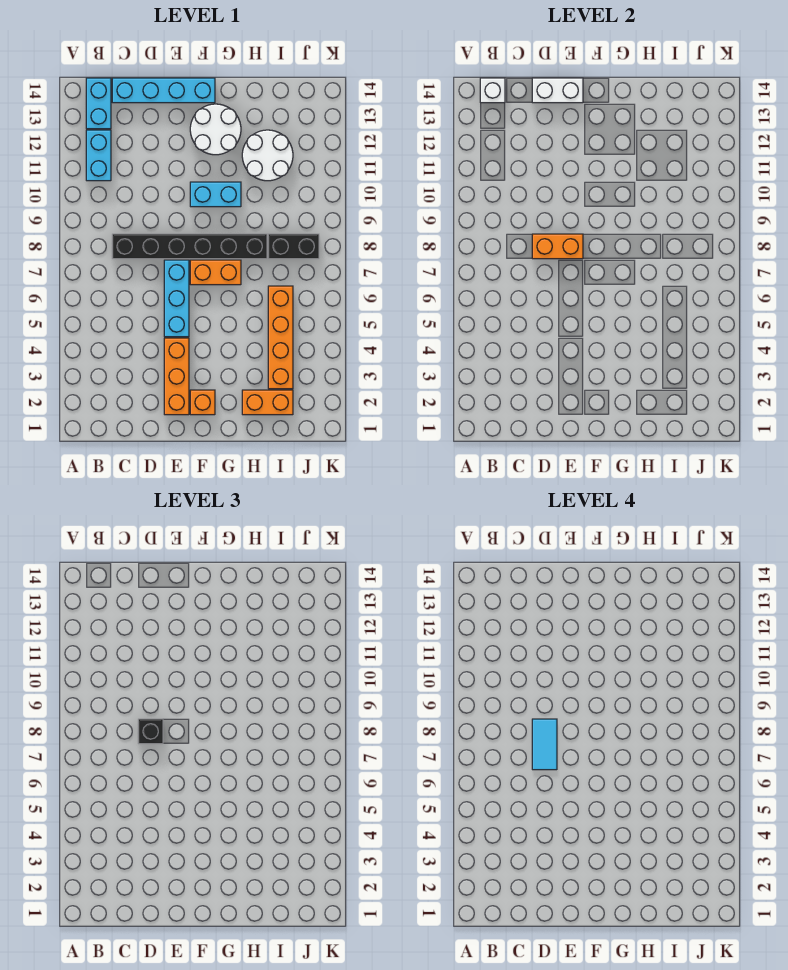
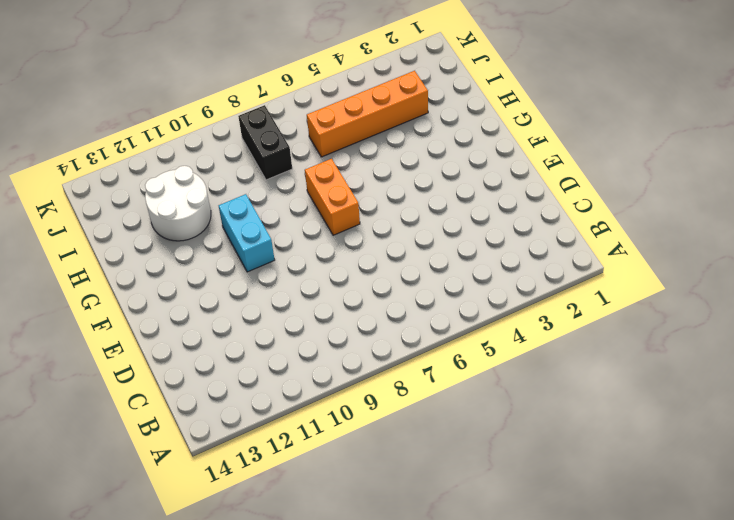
none -> cyan 1x2 brick [86,130,111,181]
none -> cyan 1x2 brick [86,78,111,129]
none -> black 1x6 brick [112,234,267,259]

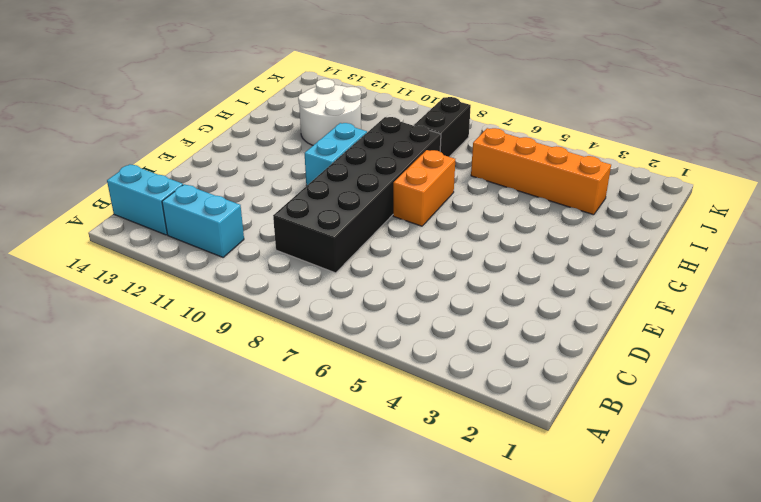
black 2x6 brick [273,117,441,273] -> black 1x6 brick [112,234,267,259]
none -> cyan 1x4 brick [112,78,215,103]
none -> orange 1x3 brick [164,338,189,415]
none -> cyan 1x3 brick [164,260,189,337]

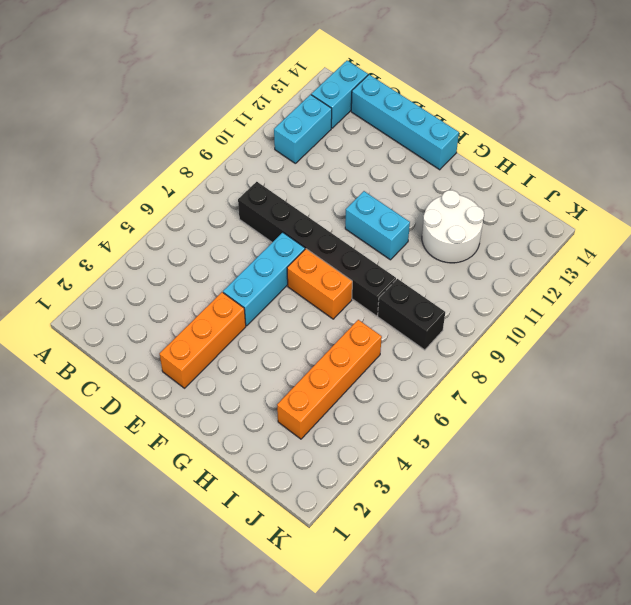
none -> orange 1x1 brick [190,390,215,415]
none -> white 2x2 round brick [190,104,241,155]
none -> orange 1x2 brick [242,390,293,415]

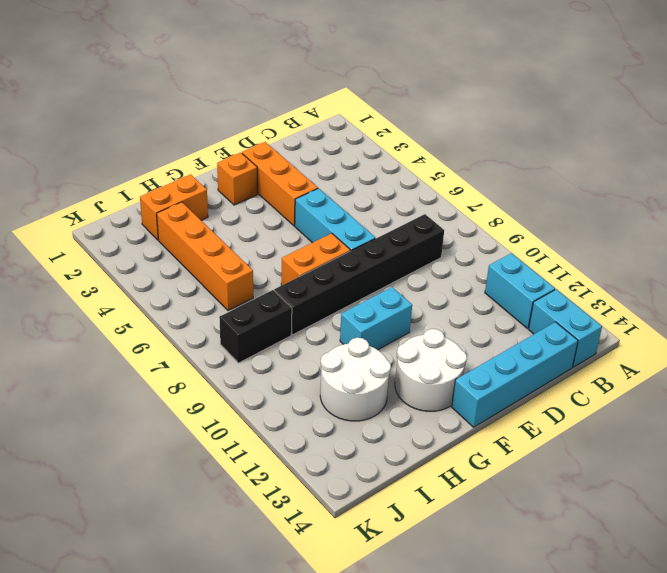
none -> white 1x1 brick [480,78,505,103]
none -> orange 1x2 brick [532,234,583,259]
none -> white 1x2 brick [532,78,583,103]

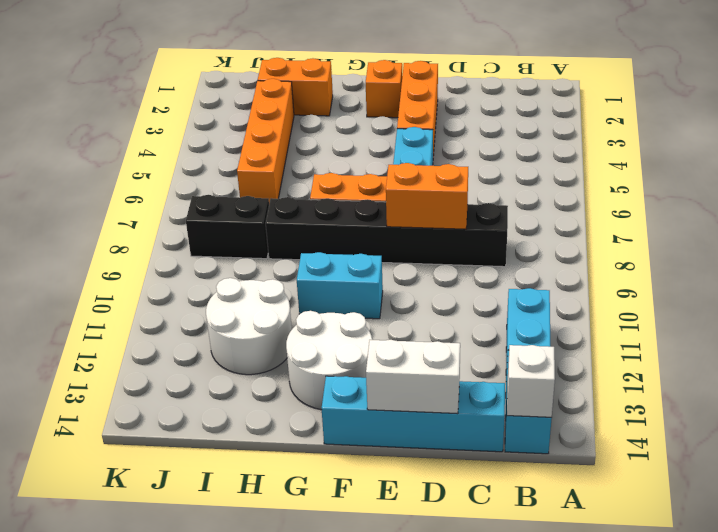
none -> black 1x1 brick [138,719,163,744]
none -> cyan 1x2 tile [532,719,557,770]

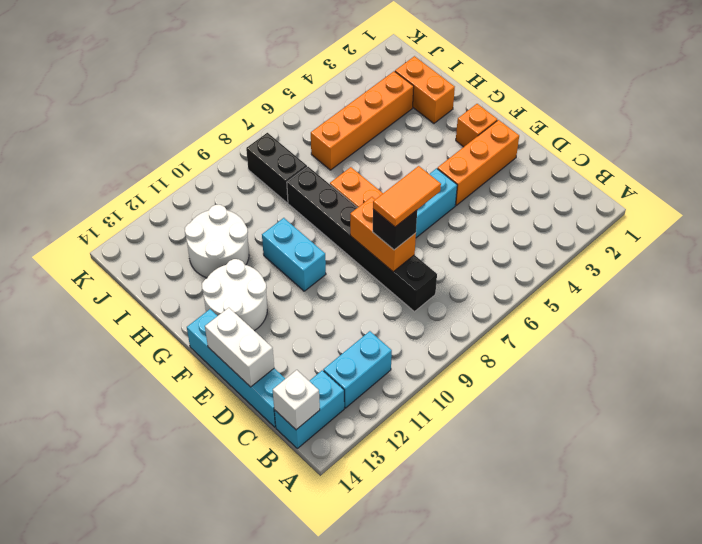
orange 1x2 tile [373,166,441,227] -> cyan 1x2 tile [532,719,557,770]

